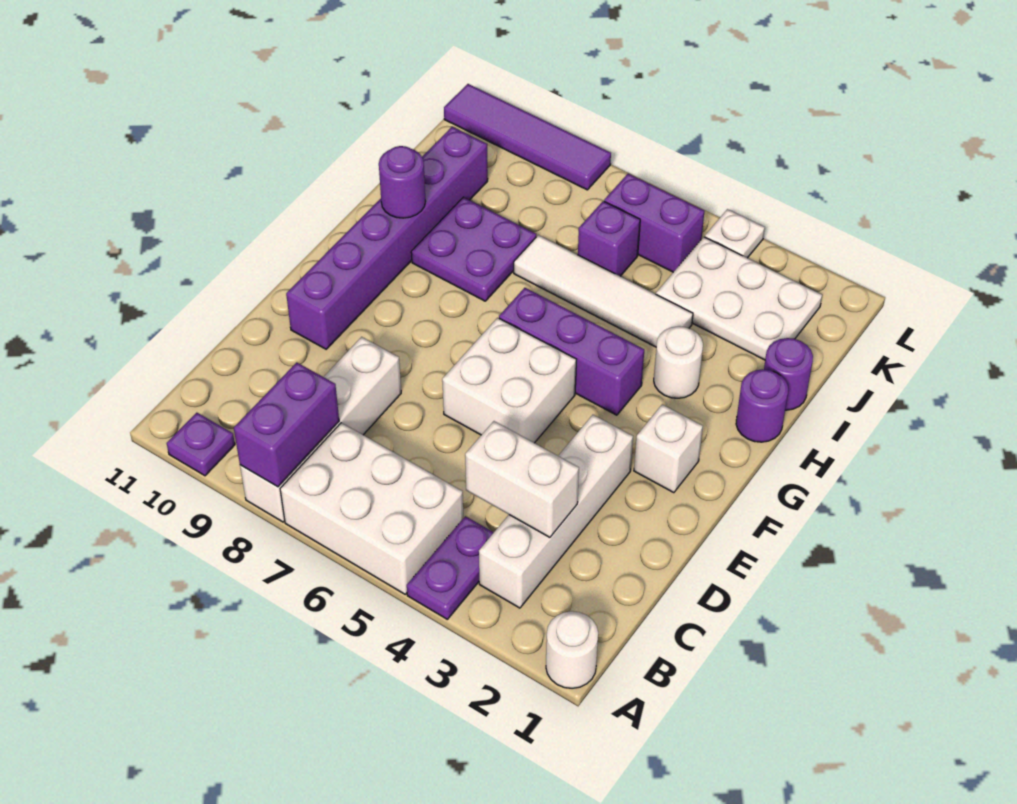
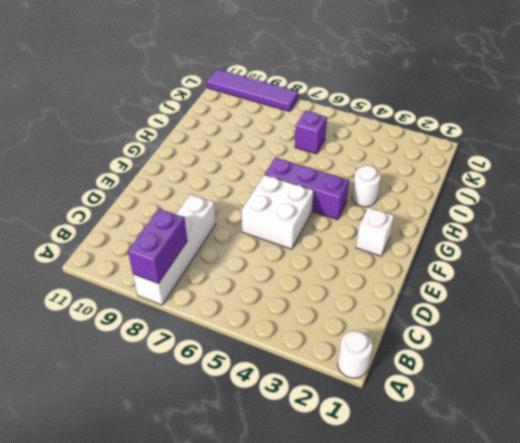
none -> purple 1x2 plate [407,516,494,619]
none -> white 2x3 brick [280,423,463,594]
none -> purple 1x1 plate [167,413,235,476]

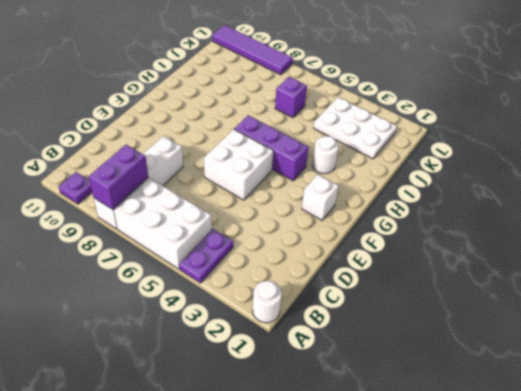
none -> white 1x4 brick [479,415,633,608]
none -> purple 1x6 brick [286,127,488,349]
none -> purple 1x1 round brick [736,369,788,442]

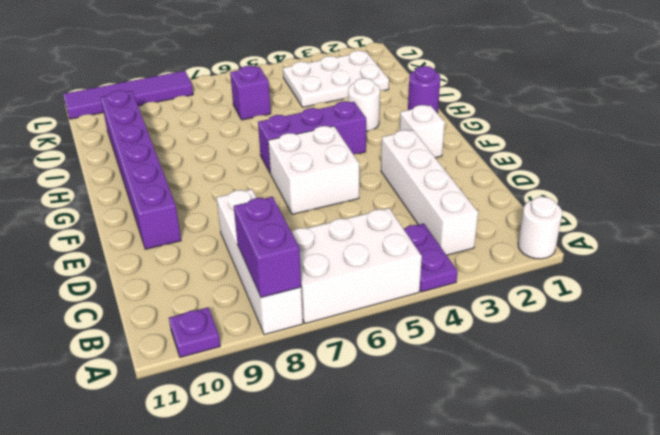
none -> purple 2x2 plate [411,197,536,301]
none -> purple 1x1 round brick [764,338,813,410]
none -> white 1x4 tile [514,235,693,347]

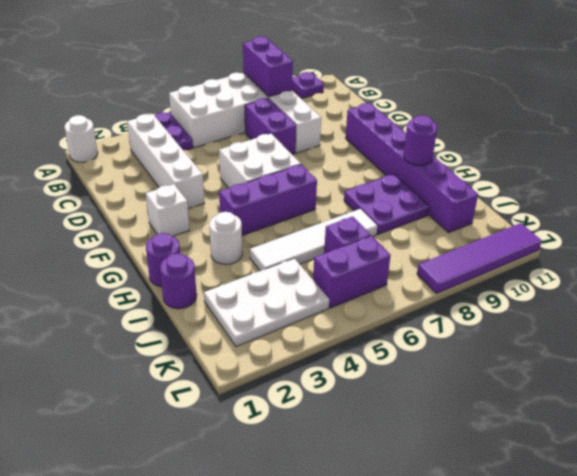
purple 1x2 brick [245,98,296,154] -> none
none -> white 1x1 plate [705,209,765,258]
none -> white 1x2 brick [465,421,579,537]

